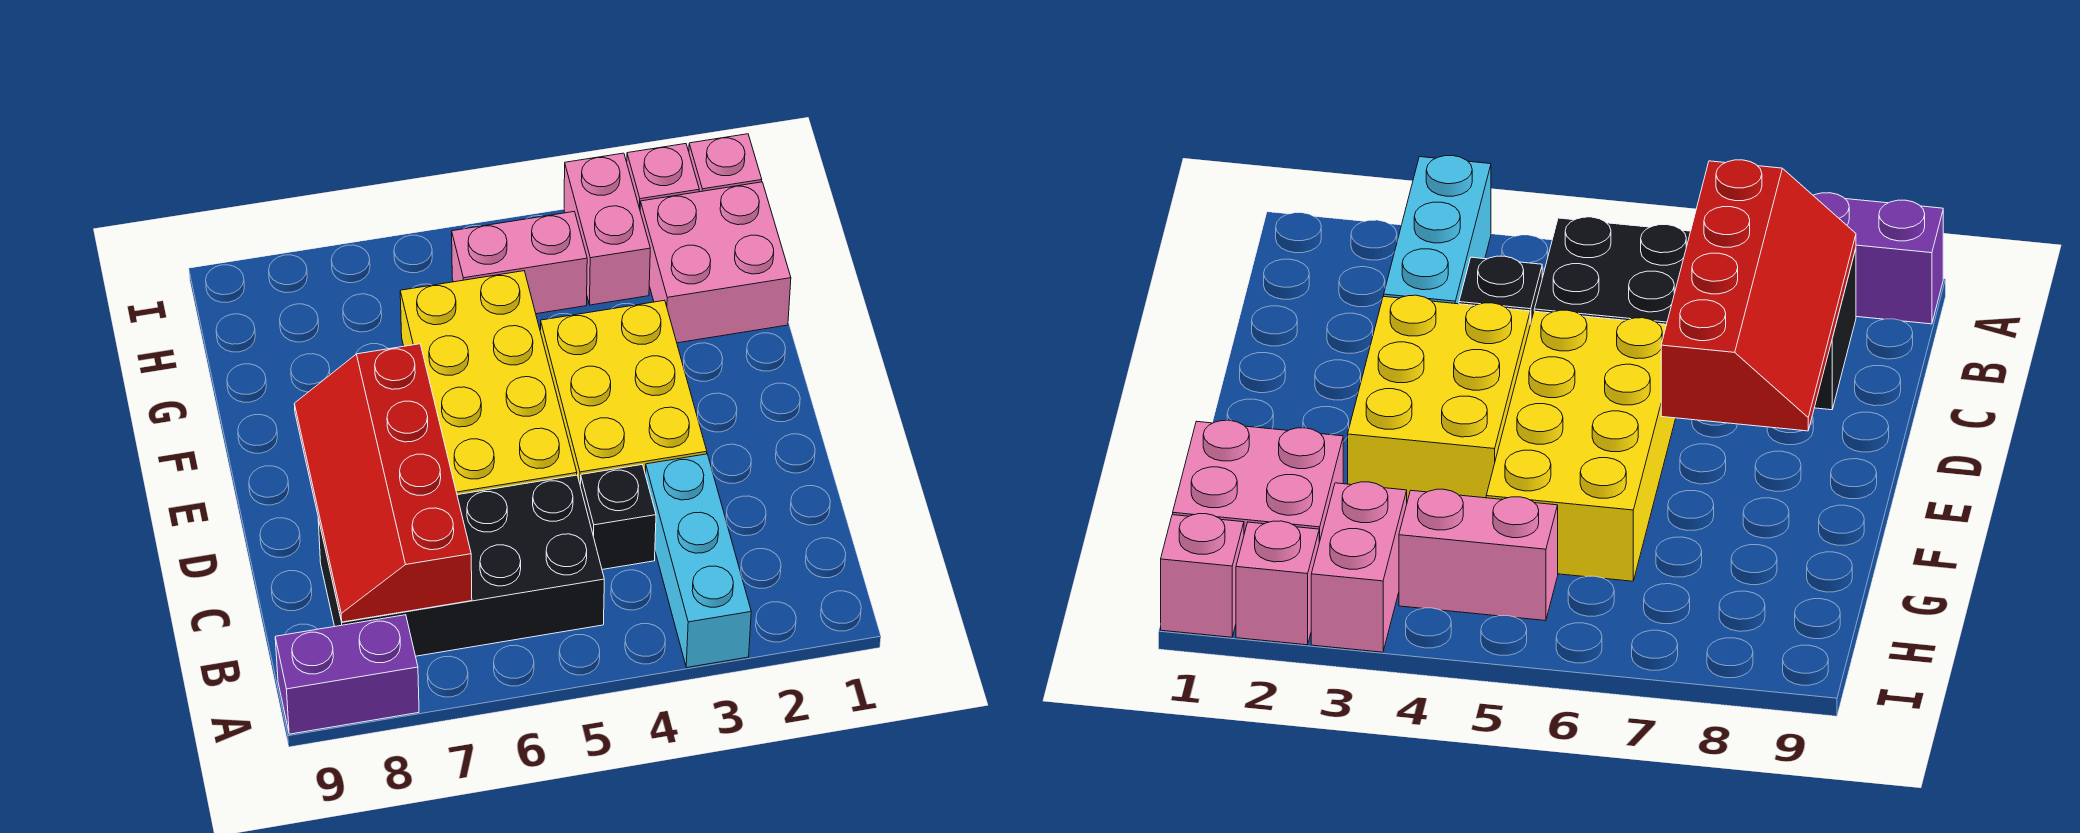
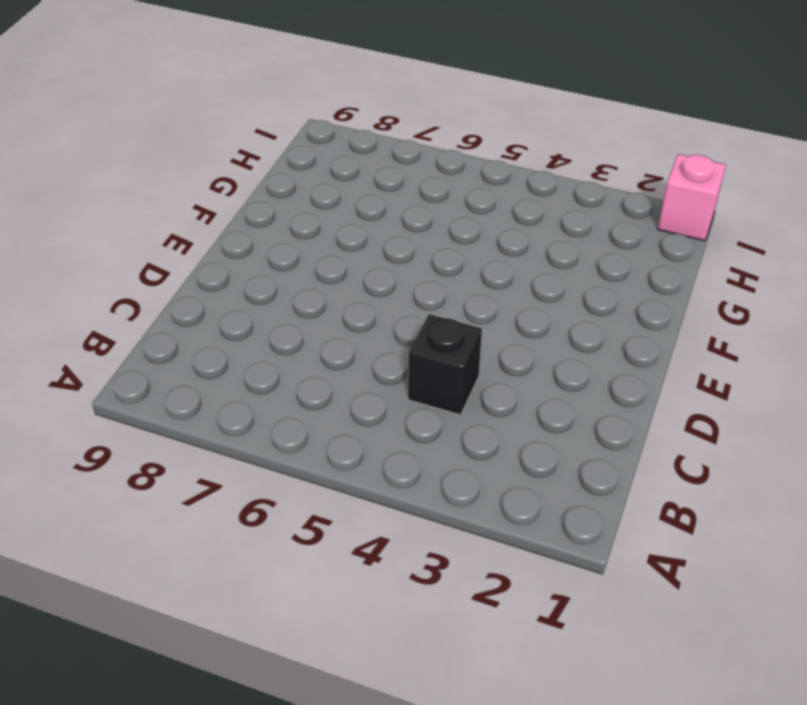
none -> cyan 1x3 brick [645,454,751,668]
none -> purple 1x2 brick [275,615,419,734]
none -> black 2x4 brick [318,475,604,656]

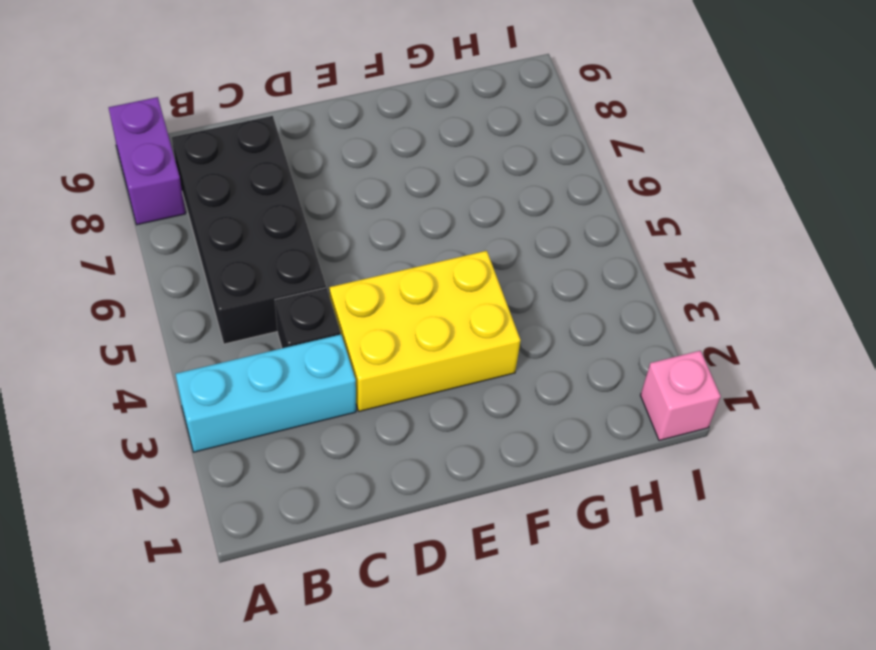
none -> yellow 2x4 brick [400,271,577,495]
none -> pink 2x2 brick [640,182,791,343]
none -> pink 1x2 brick [564,153,650,305]

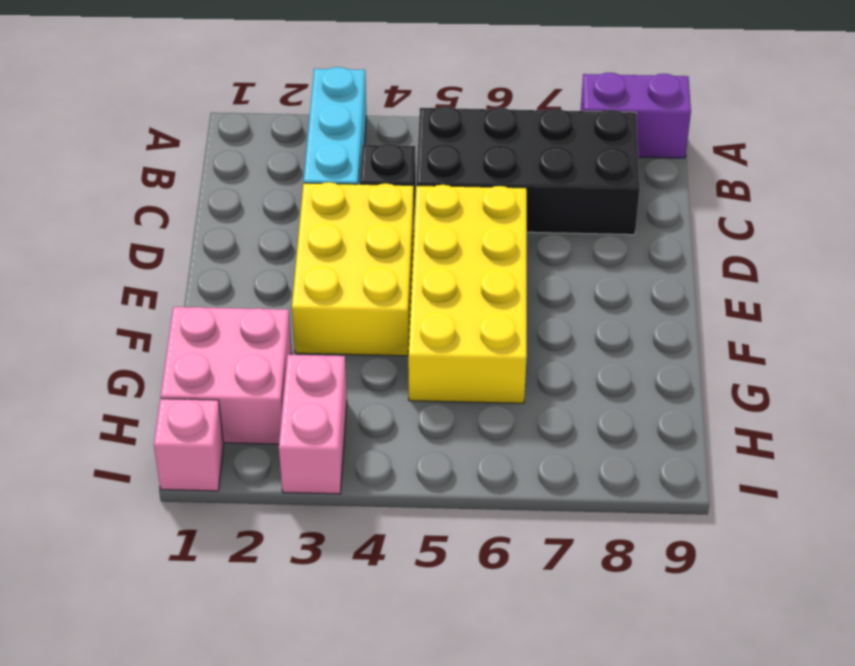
none -> pink 1x2 brick [452,212,587,314]
none -> pink 1x1 brick [627,144,699,208]
none -> red 2x4 slope [294,344,472,622]

